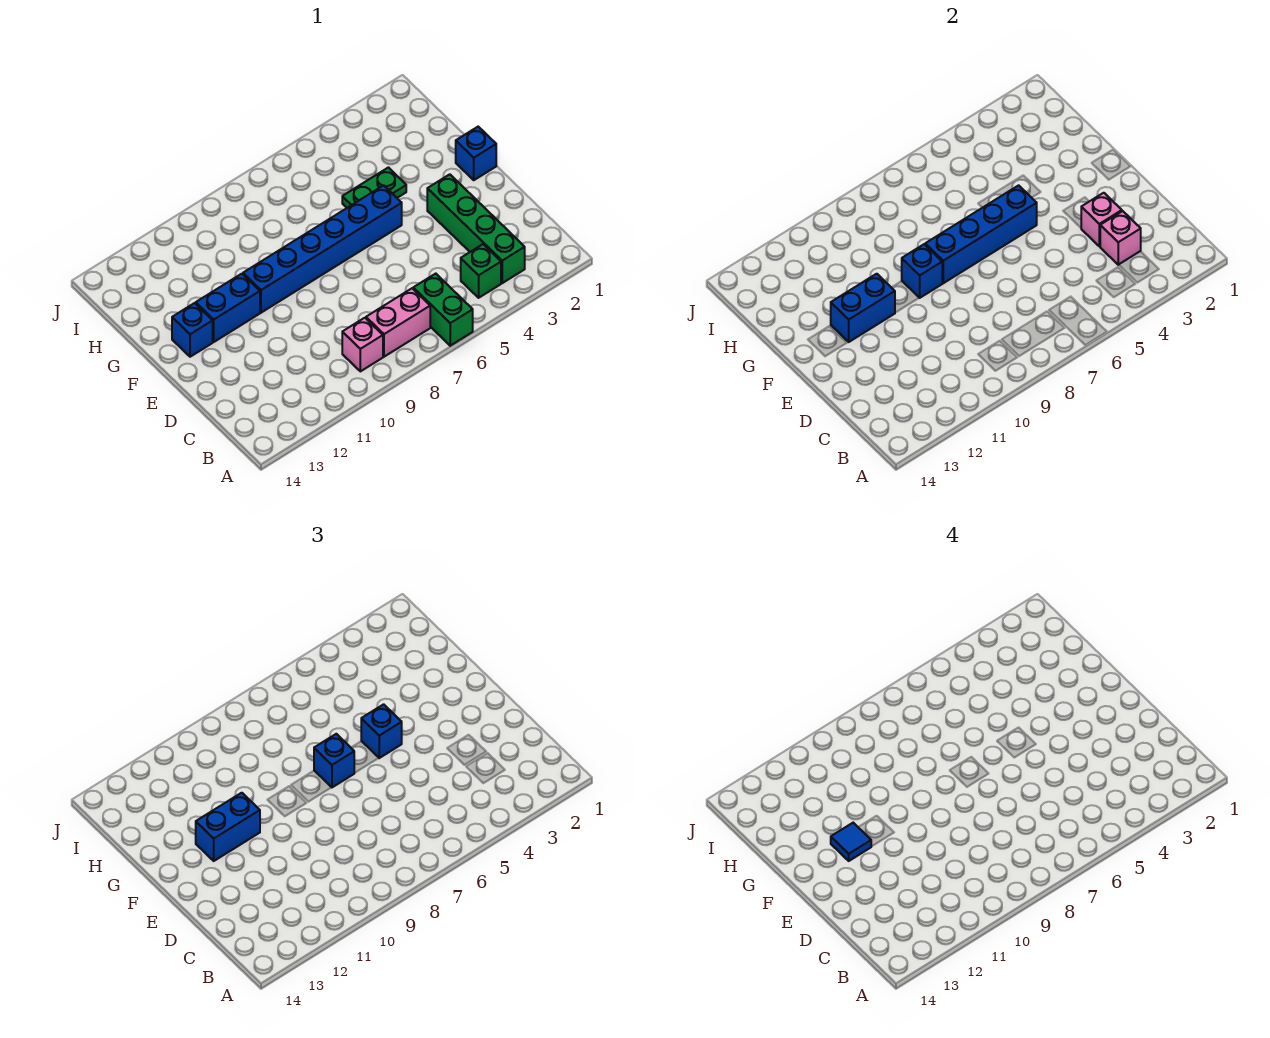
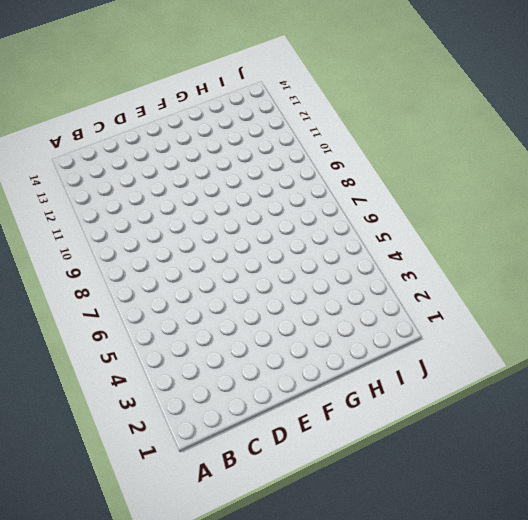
none -> green 1x2 brick [413,274,473,346]
none -> green 1x4 brick [427,174,525,283]
none -> green 1x1 brick [461,244,501,298]

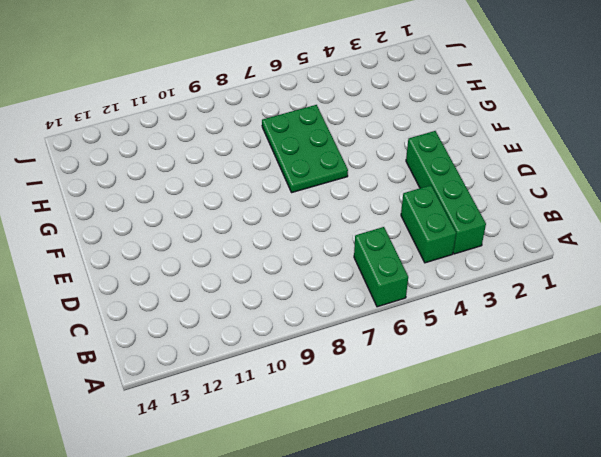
green 1x2 brick [401,185,456,263] -> green 1x1 brick [461,244,501,298]
green 2x3 plate [262,105,348,193] -> blue 1x6 brick [243,185,402,313]
none -> pink 1x2 brick [366,288,430,357]
none -> pink 1x1 brick [342,318,383,371]
none -> blue 1x1 brick [456,127,496,180]

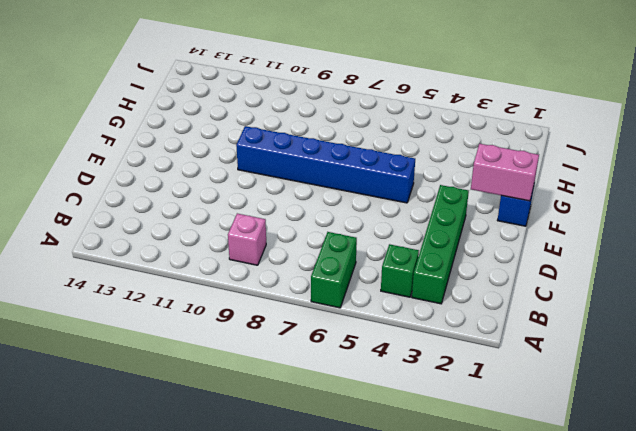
pink 1x2 brick [471,144,539,201] -> pink 1x2 brick moved to [366,288,430,357]
none -> blue 1x2 brick [196,274,260,342]
none -> blue 1x1 brick [172,303,213,357]
none -> green 1x2 plate [342,168,406,208]

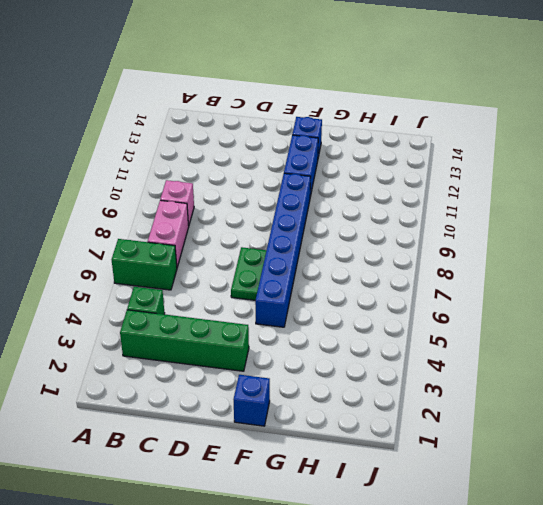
green 1x2 plate [231,247,266,300] -> green 1x2 plate moved to [342,168,406,208]
none -> pink 1x1 brick [1100,211,1141,265]
none -> pink 1x1 brick [1081,193,1122,246]
none -> blue 1x4 brick [925,185,1037,283]

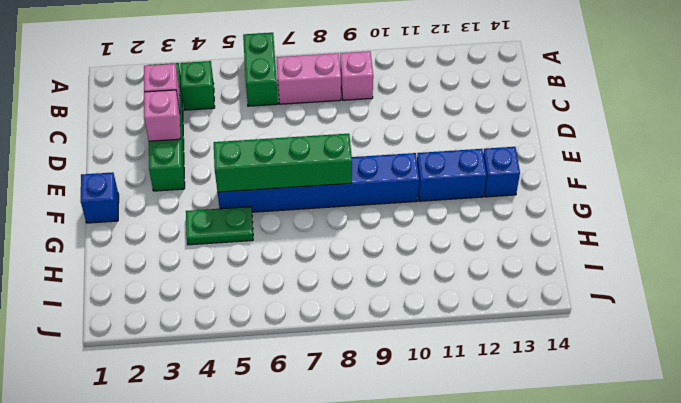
green 1x4 brick [214,134,352,192] -> blue 1x4 brick [925,185,1037,283]
none -> blue 1x1 brick [902,244,942,298]
none -> blue 1x2 brick [831,274,895,342]
none -> blue 1x1 brick [361,704,402,758]

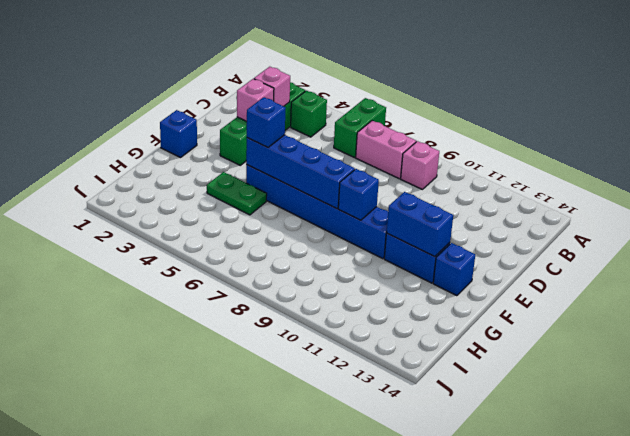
none -> blue 1x1 brick [314,734,354,787]
none -> blue 1x2 brick [196,793,260,861]
none -> blue 1x1 tile [831,823,871,861]

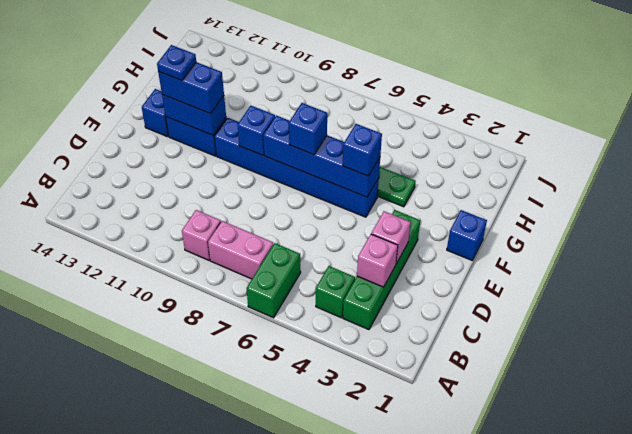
blue 1x1 plate [157,45,196,81] -> blue 1x1 tile [831,823,871,861]

